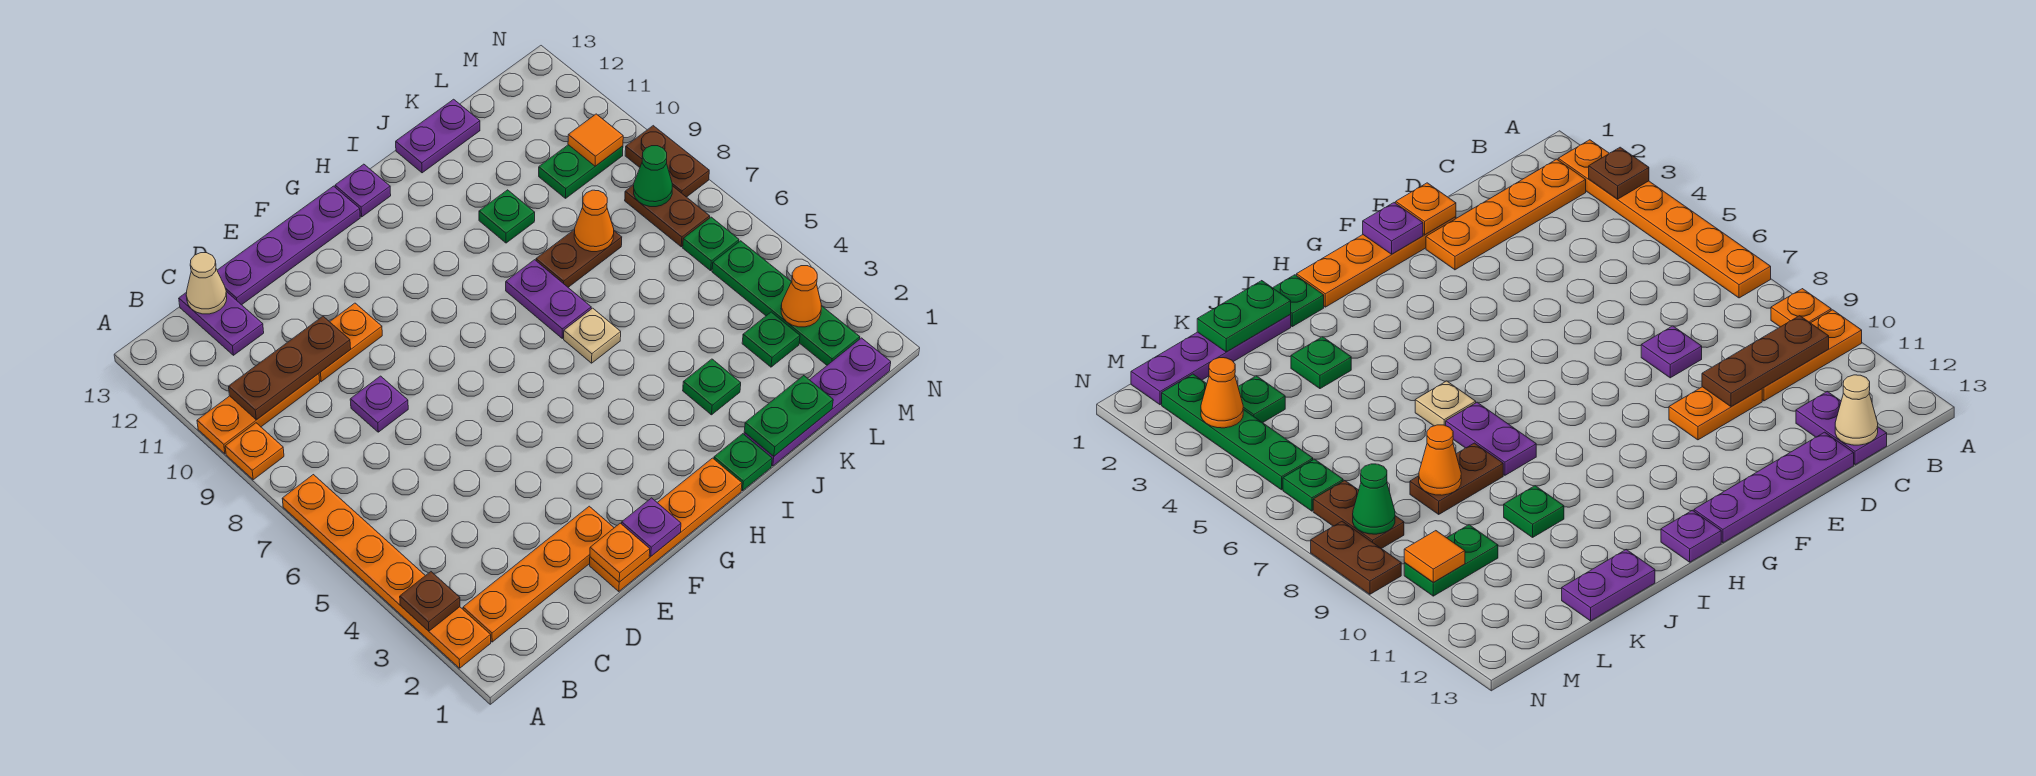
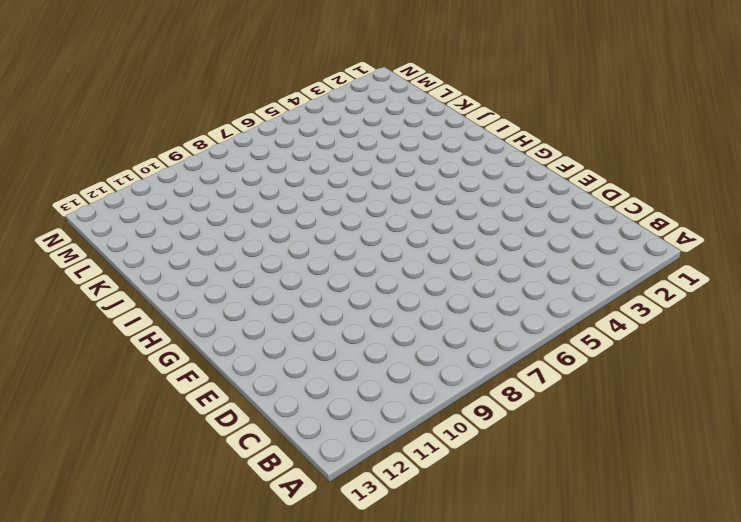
none -> orange 1x6 plate [282,475,491,668]
none -> orange 1x1 plate [225,423,284,480]
none -> orange 1x3 plate [197,374,320,454]
none -> orange 1x4 plate [463,506,614,642]

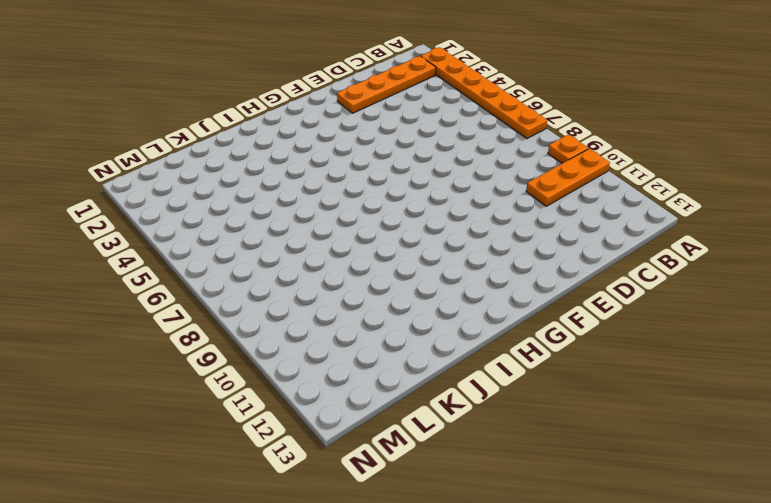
none -> purple 1x2 plate [179,292,264,355]
none -> purple 1x1 plate [350,376,408,432]
none -> orange 1x2 plate [319,303,382,382]
none -> purple 1x4 plate [217,186,360,305]

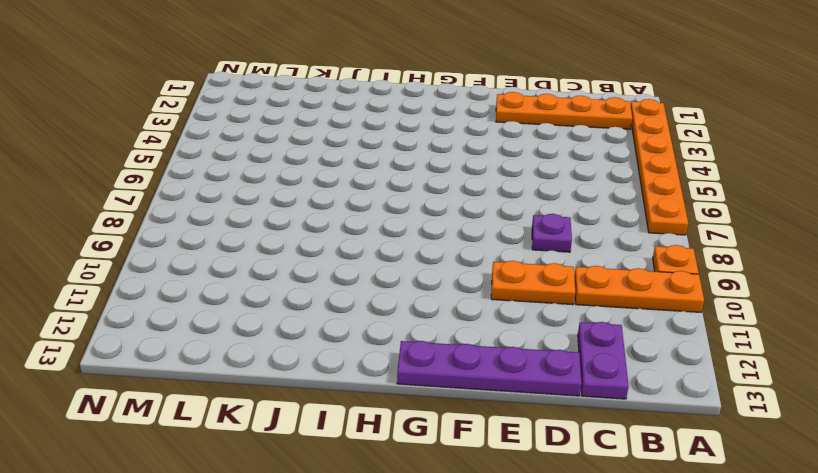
none -> orange 1x4 plate [590,458,742,592]
none -> purple 1x1 plate [335,164,391,217]
none -> green 1x1 plate [714,434,772,491]
none -> tan 1x1 plate [564,308,621,363]

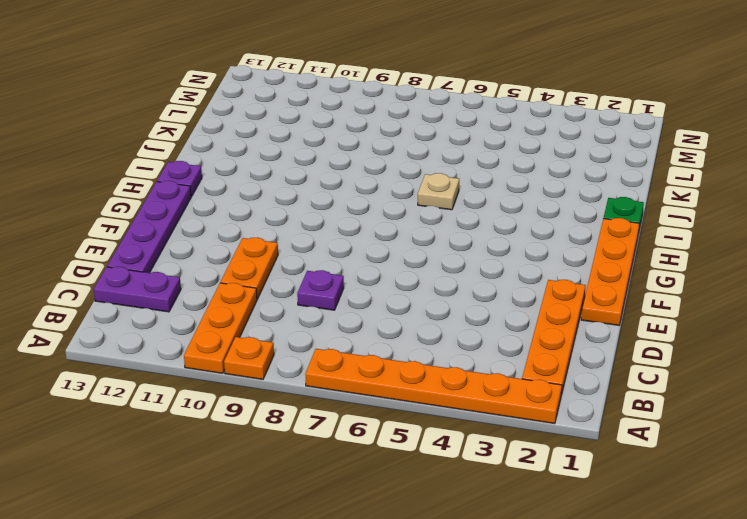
none -> purple 1x2 plate [506,260,591,338]
none -> purple 1x4 plate [744,338,891,466]
none -> green 1x1 plate [683,359,741,415]
none -> brown 1x2 plate [536,229,622,287]

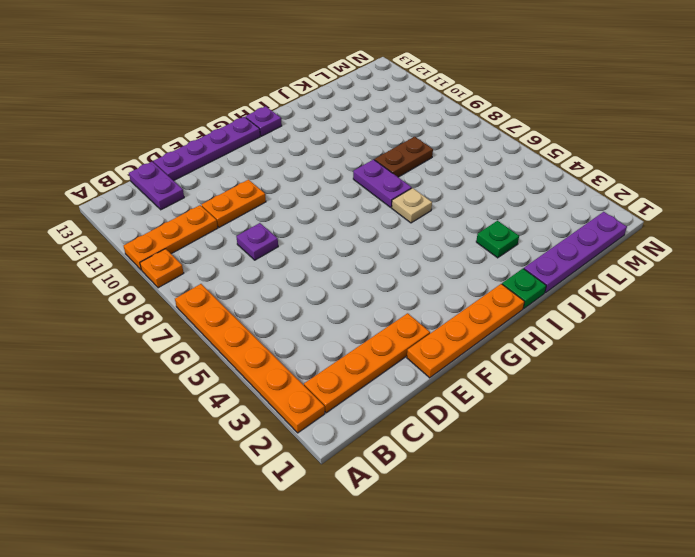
none -> green 1x1 plate [479,190,535,243]
none -> purple 1x2 plate [396,99,480,173]
none -> green 1x1 plate [742,312,800,367]
none -> green 1x2 plate [539,145,623,198]

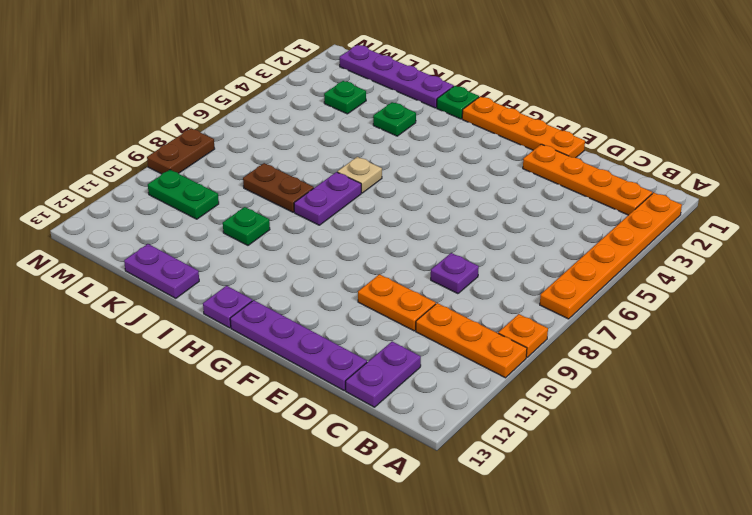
none -> green 1x4 plate [712,241,860,365]
none -> green 1x1 plate [683,217,739,271]
none -> brown 1x2 plate [625,185,710,247]
none -> brown 1x1 plate [400,572,460,631]

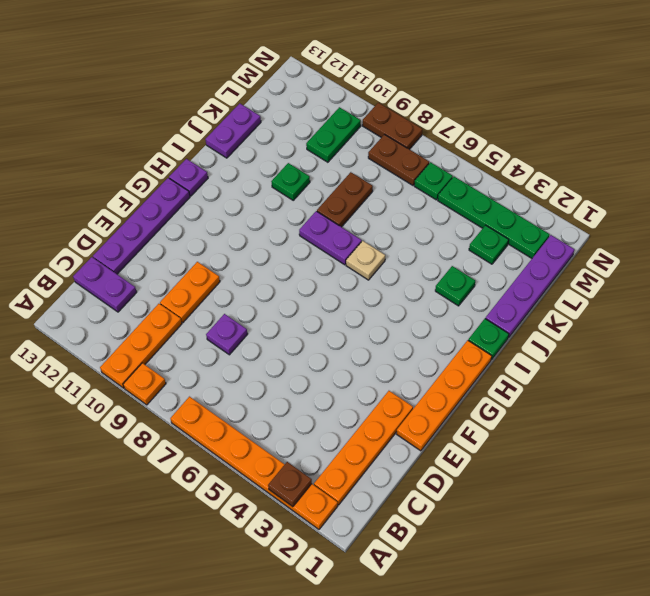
none -> brown 1x3 plate [229,316,351,420]
none -> tan 1x1 cone [186,253,227,314]
none -> orange 1x1 plate [590,523,650,582]
none -> purple 1x1 plate [622,498,681,556]

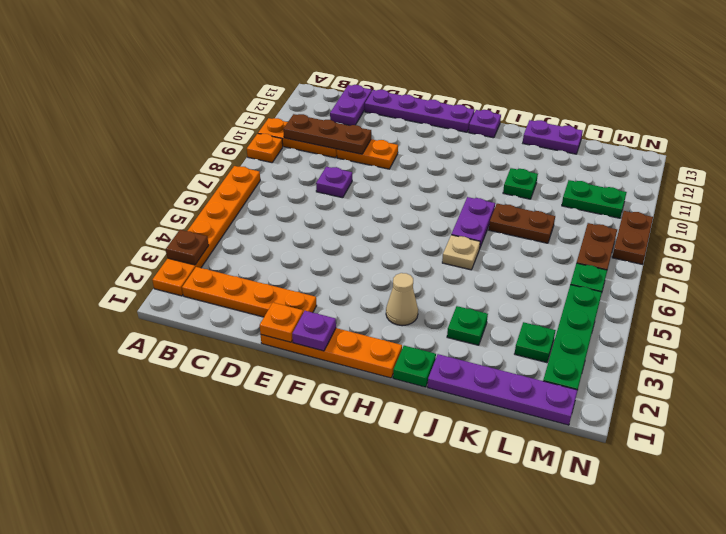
tan 1x1 cone [386,273,418,326] -> tan 1x1 cone moved to [186,253,227,314]
none -> green 1x2 plate [744,376,833,456]
none -> orange 1x1 cone [574,190,614,252]
none -> orange 1x1 cone [781,266,821,327]
none -> green 1x1 cone [634,146,672,207]

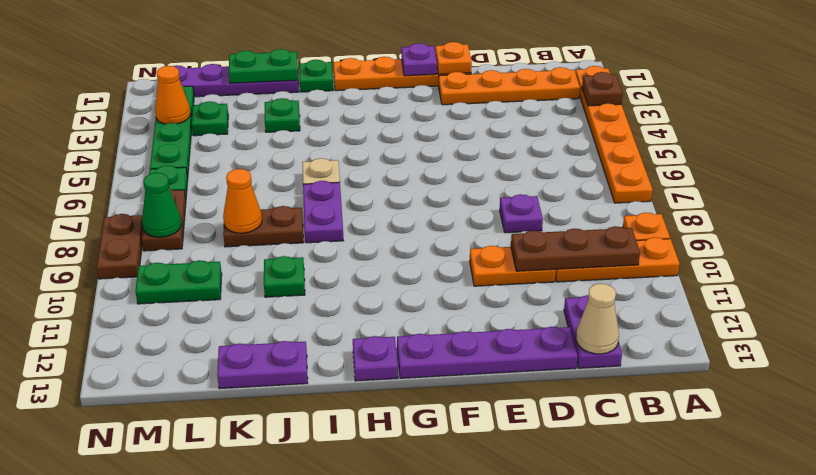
none -> orange 1x1 tile [568,114,623,166]

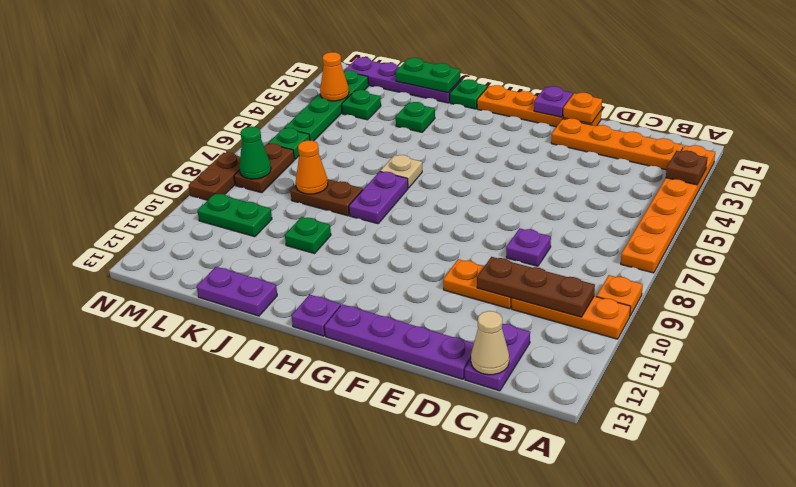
none -> orange 1x1 tile [568,114,623,166]

